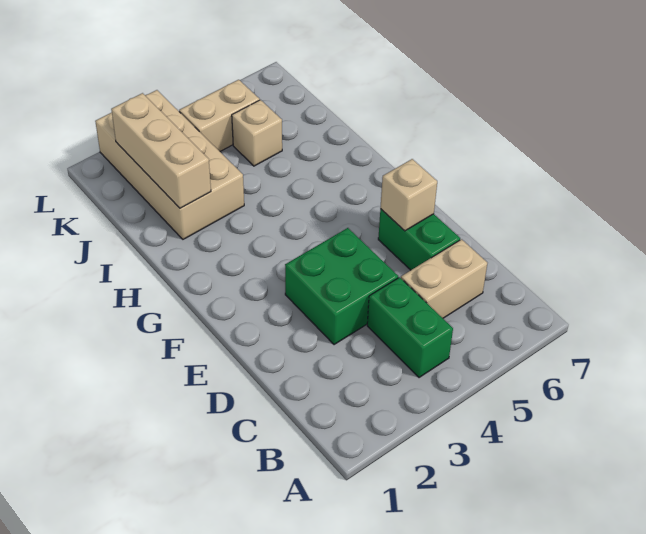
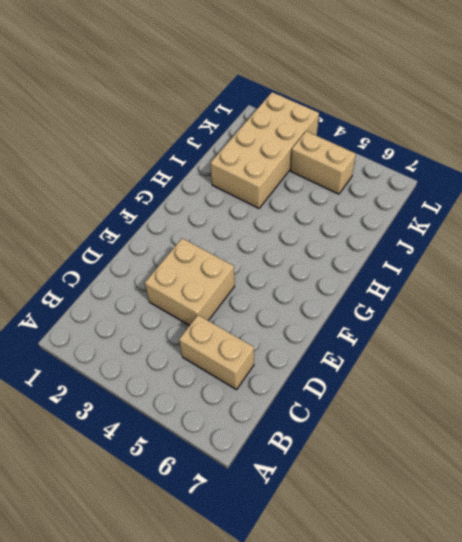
tan 2x2 brick [145,238,235,326] -> green 2x2 brick [285,228,398,345]
none -> green 1x2 brick [367,277,453,378]
none -> green 1x2 brick [378,209,460,270]

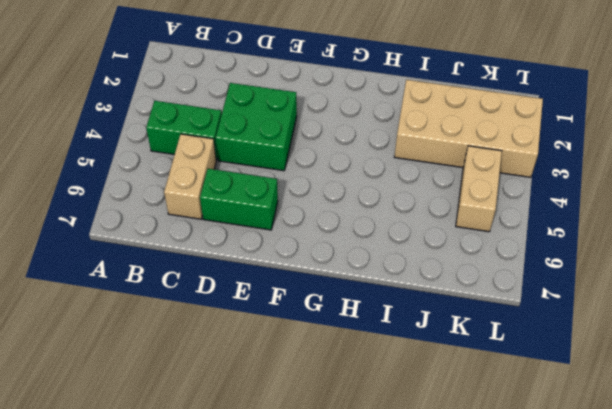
none -> tan 1x1 brick [232,100,282,166]
none -> tan 1x1 brick [380,159,437,231]

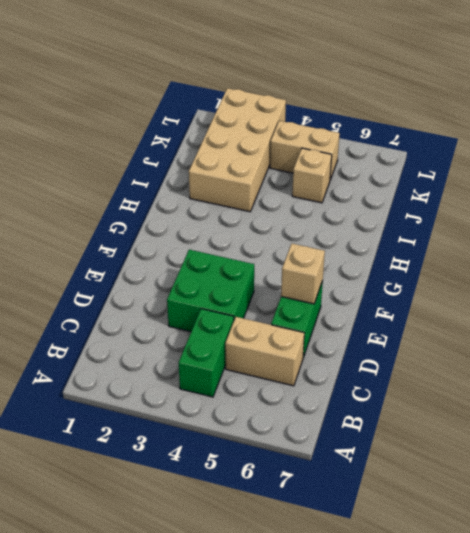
none -> tan 1x3 brick [111,93,211,208]

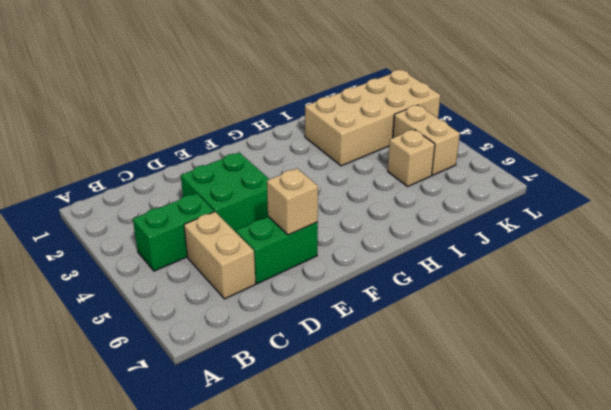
none -> tan 1x3 brick [111,93,211,208]

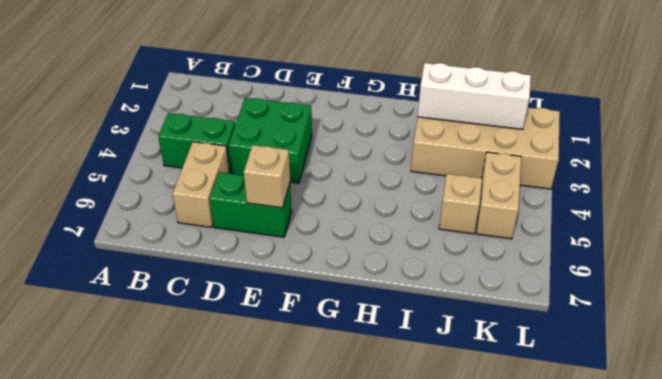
white 1x3 brick [418,63,531,130] -> tan 1x3 brick [111,93,211,208]

